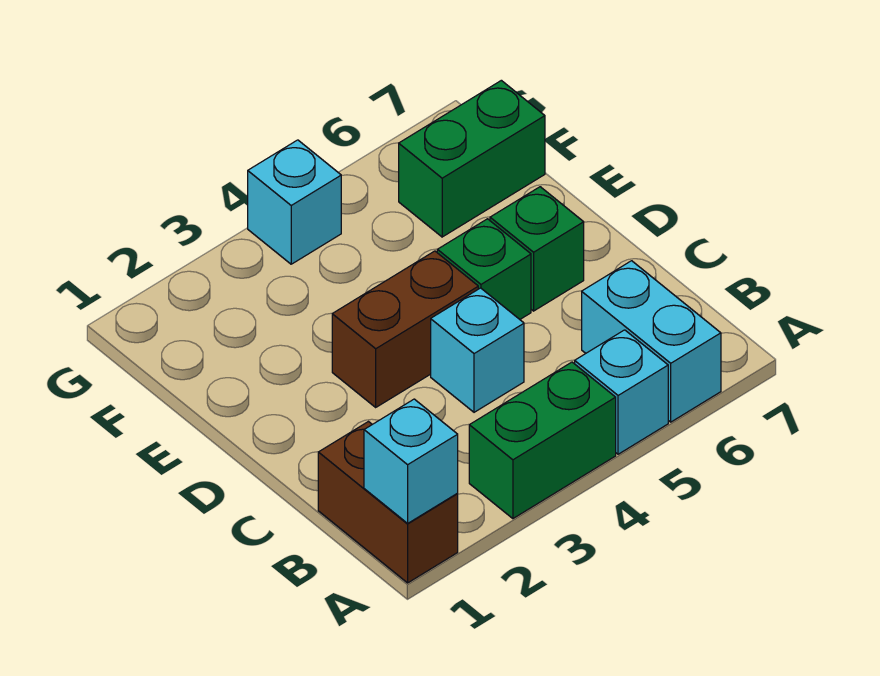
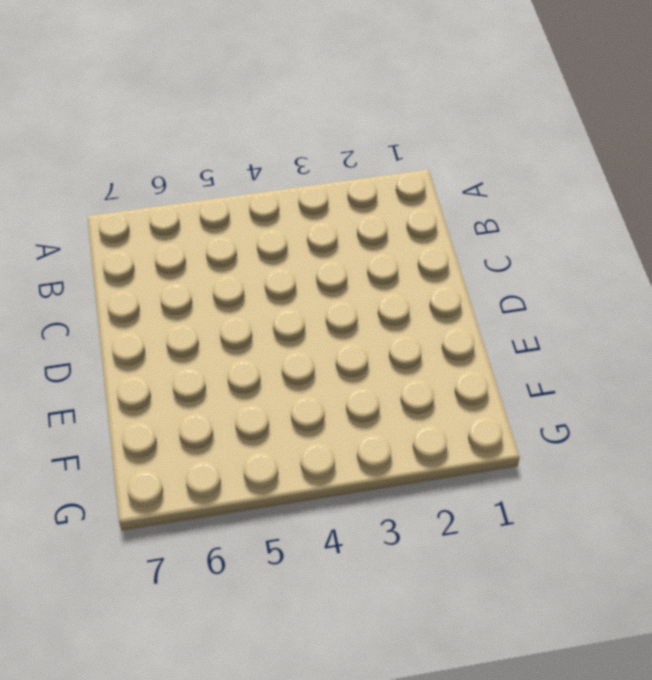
none -> brown 1x2 brick [318,422,458,583]
none -> green 1x2 brick [469,362,616,519]

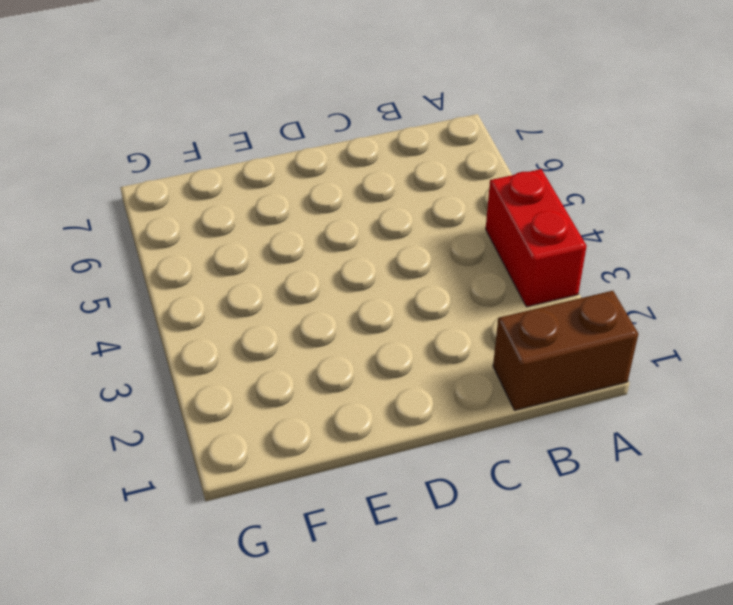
red 1x2 brick [486,169,587,307] -> green 1x2 brick [469,362,616,519]
none -> cyan 1x1 brick [575,330,668,454]
none -> cyan 1x2 brick [582,261,721,422]

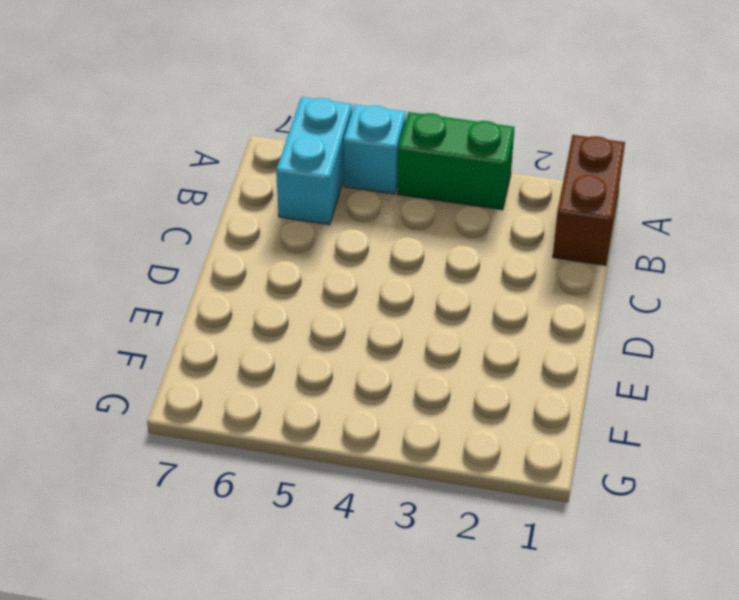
none -> cyan 1x1 brick [431,288,524,412]
none -> brown 1x2 brick [332,251,478,407]

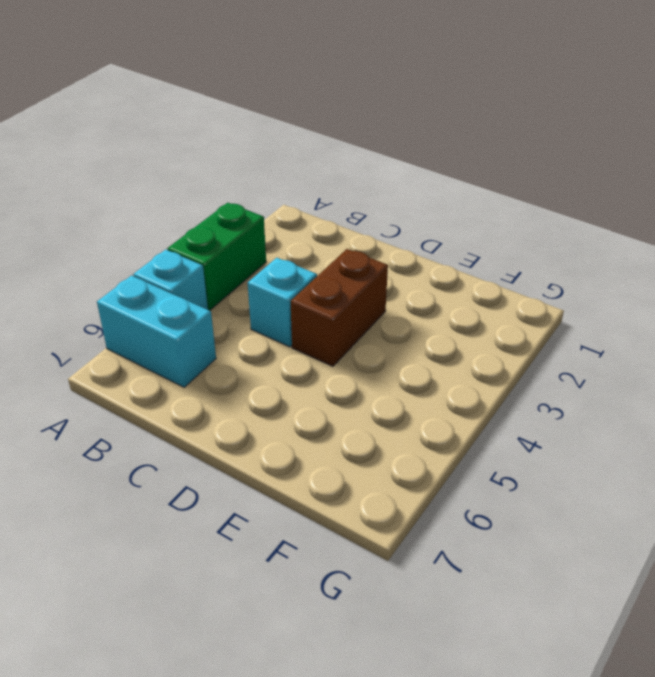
none -> brown 1x2 brick [318,422,458,583]
none -> green 1x1 brick [437,219,531,319]

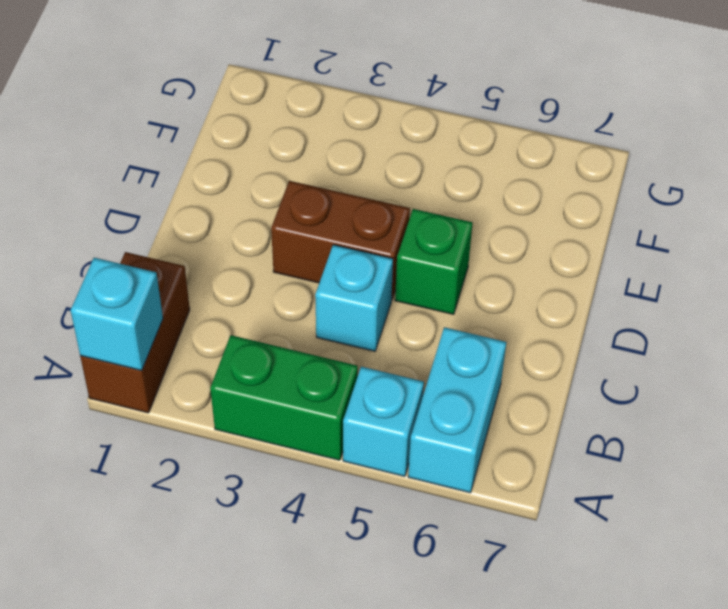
none -> green 1x1 brick [490,187,584,311]
none -> green 1x2 brick [399,80,545,237]

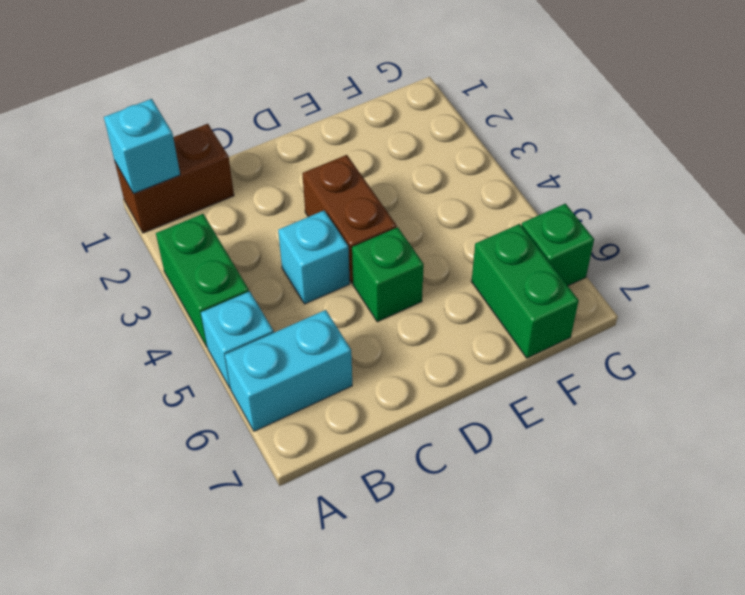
green 1x1 brick [522,204,594,286] -> green 1x1 brick moved to [490,187,584,311]
none -> cyan 1x1 brick [248,140,341,264]

